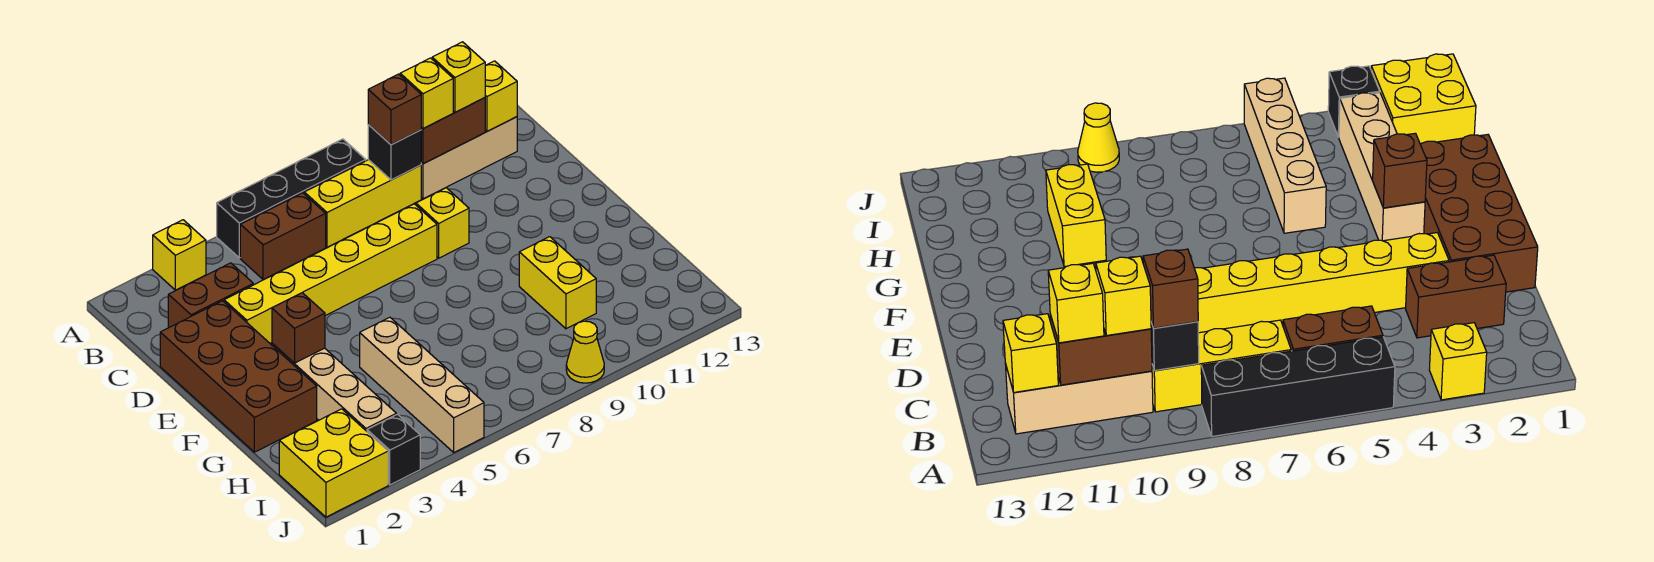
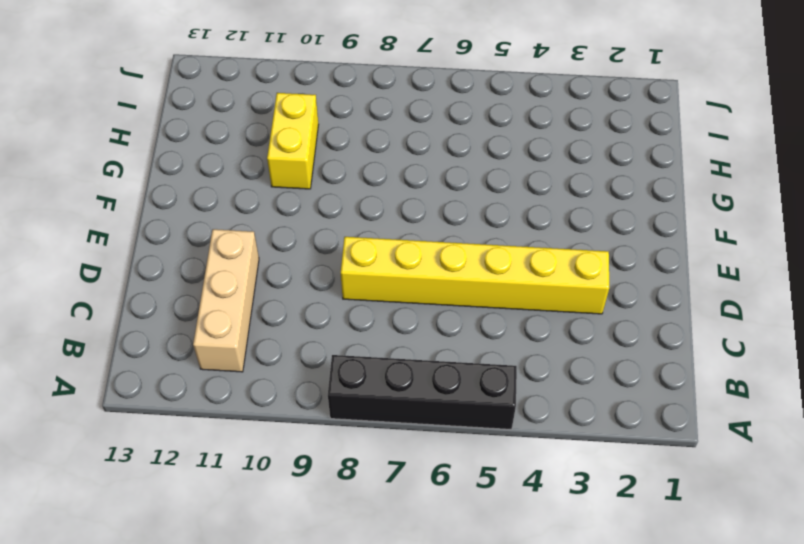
tan 1x3 brick [193,229,259,372] -> tan 1x3 brick turned to [421,117,517,199]
none -> yellow 1x1 brick [153,220,206,290]
none -> brown 1x2 brick [240,193,326,280]
none -> yellow 1x3 brick [304,160,421,247]

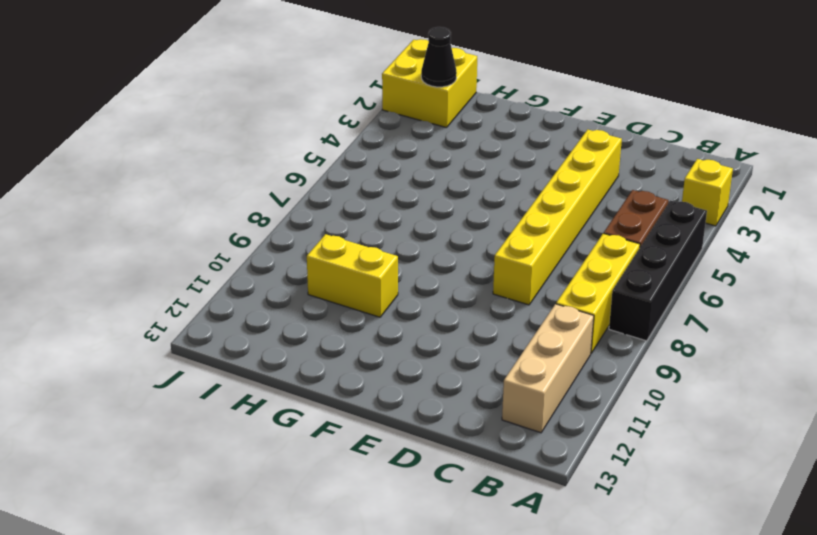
black 1x1 cone [421,27,457,87] -> none
none -> brown 1x2 brick [168,263,253,328]
none -> brown 2x4 brick [160,301,317,452]
none -> yellow 1x1 brick [416,188,469,258]

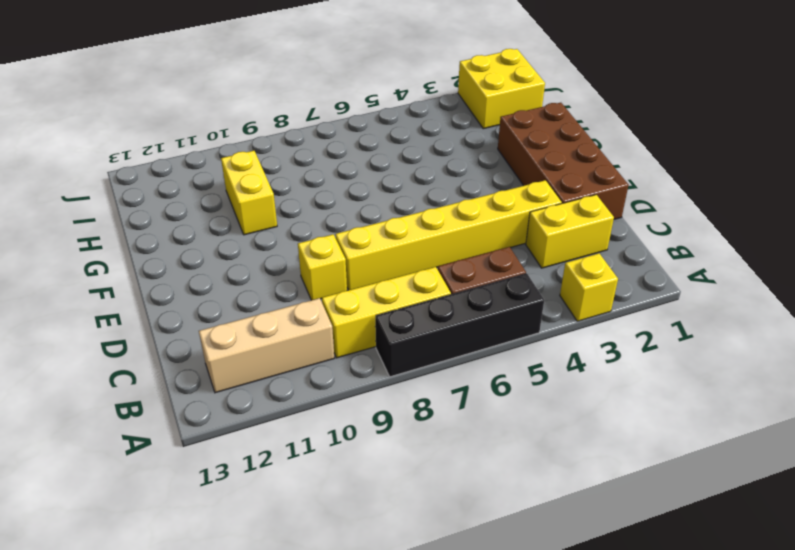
yellow 1x2 brick [526,195,614,268] -> brown 1x2 brick [168,263,253,328]
none -> tan 1x4 brick [272,343,396,431]
none -> tan 1x4 brick [360,317,484,452]
none -> black 1x1 brick [367,414,420,485]

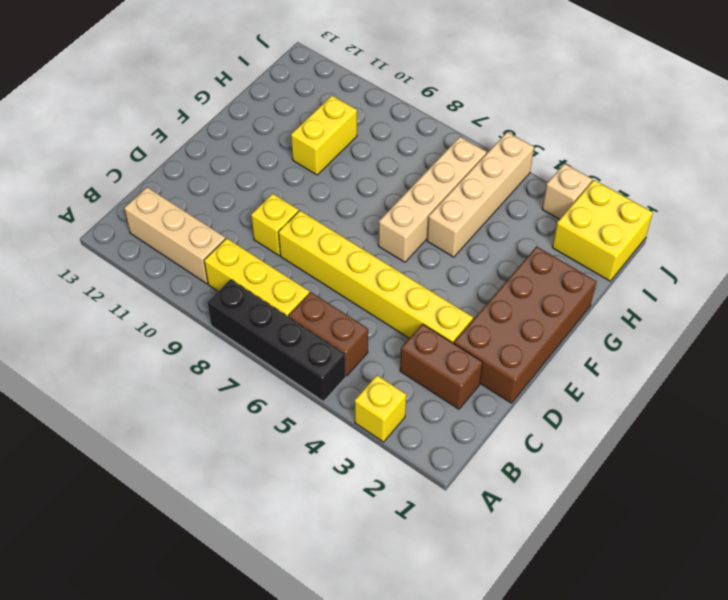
tan 1x4 brick [378,137,486,262] -> tan 1x4 brick moved to [272,343,396,431]
tan 1x1 brick [542,164,592,219] -> black 1x1 brick [367,414,420,485]
none -> yellow 1x1 cone [566,321,604,383]
none -> black 1x1 brick [368,125,421,180]
none -> brown 1x2 brick [421,98,485,164]

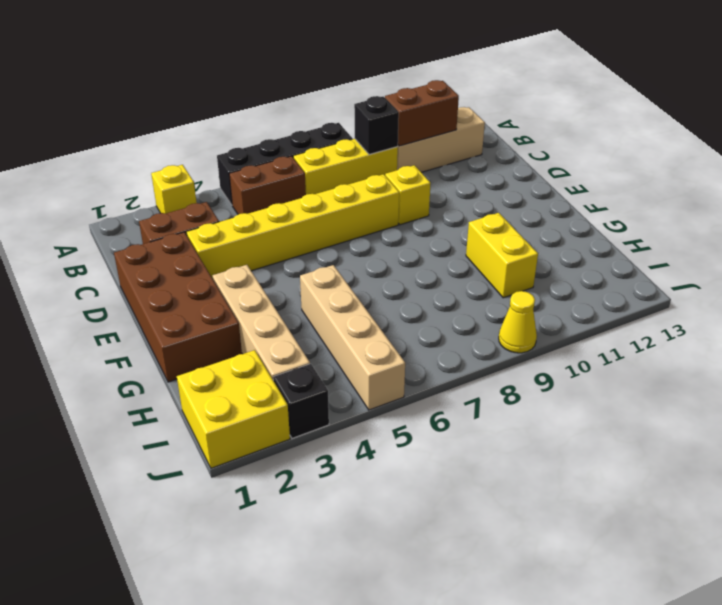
none -> yellow 1x1 brick [485,61,517,131]
none -> brown 1x1 brick [272,293,325,363]
none -> brown 1x1 brick [368,74,421,145]

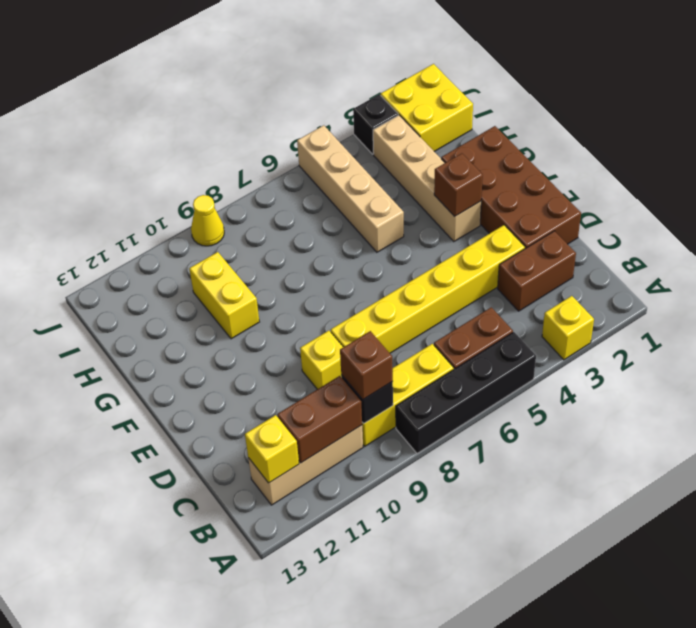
none -> yellow 1x1 brick [400,58,453,129]
none -> yellow 1x1 brick [432,42,485,112]

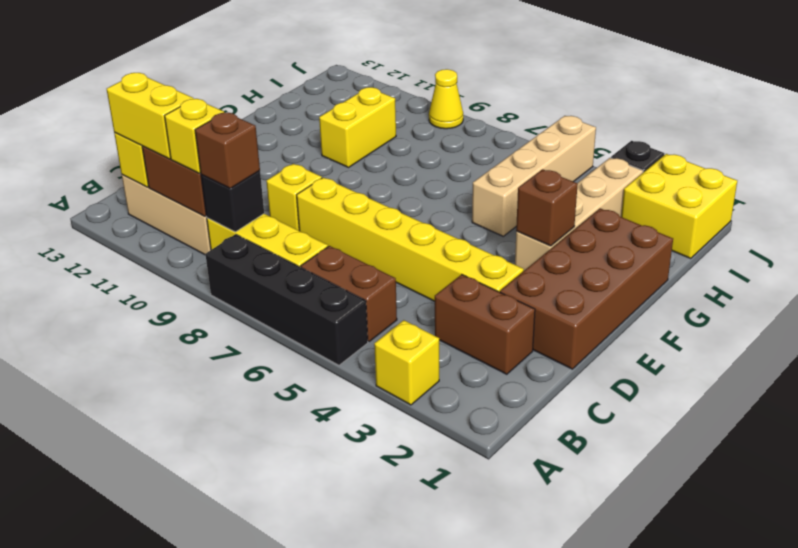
yellow 1x2 brick [107,73,194,159] -> yellow 1x1 brick [432,42,485,112]

